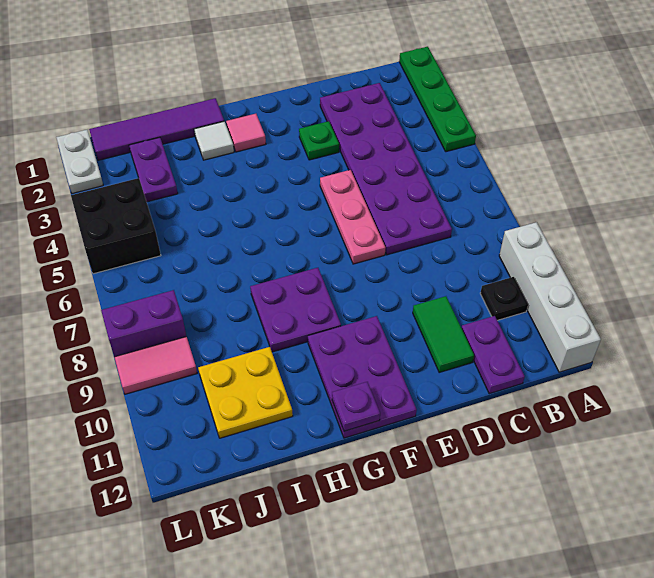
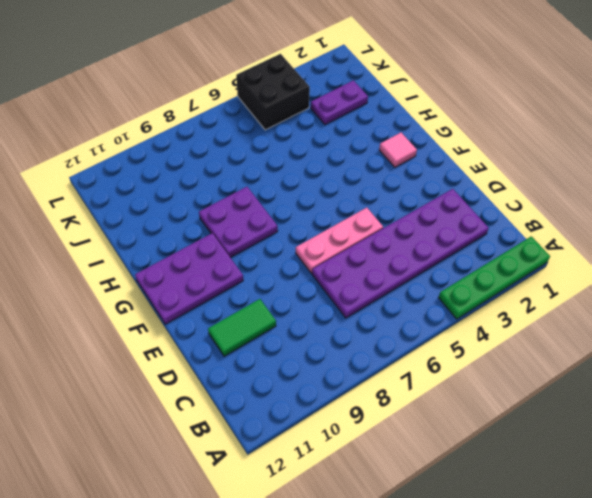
none -> white 1x4 brick [499,222,601,372]
none -> black 1x1 plate [480,277,528,320]
none -> purple 1x2 plate [462,316,525,394]

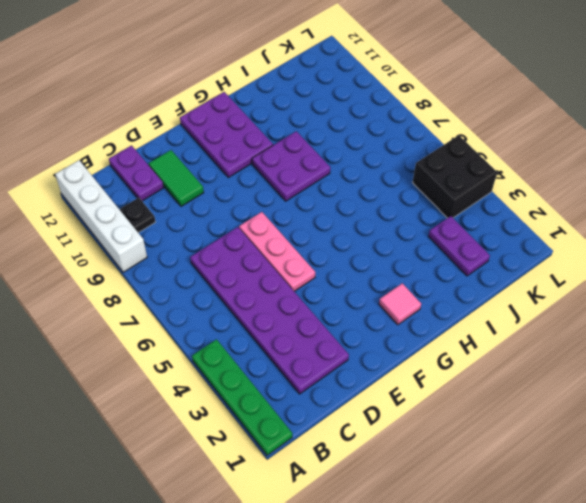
none -> green 1x1 plate [299,121,339,160]
none -> purple 1x4 tile [89,98,224,160]
none -> white 1x1 tile [194,121,234,160]

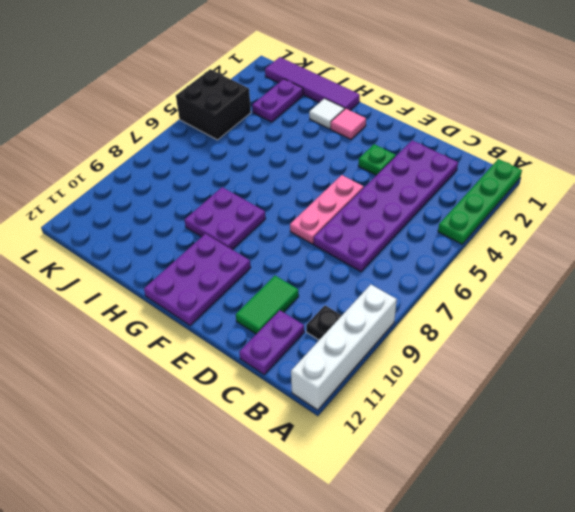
none -> yellow 2x2 plate [198,347,293,438]
none -> purple 1x2 brick [101,290,186,357]
none -> pink 1x2 tile [114,337,197,394]

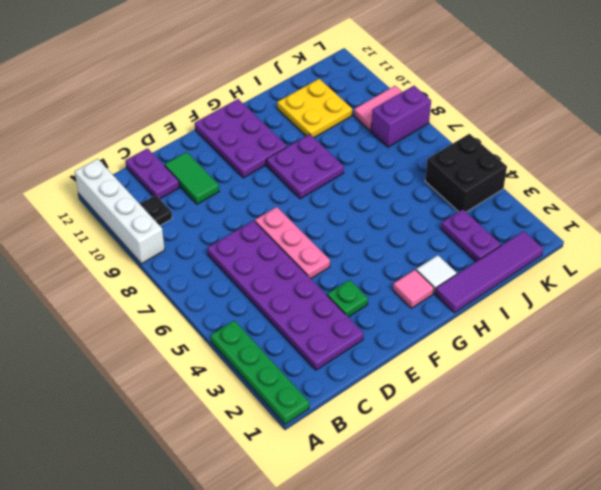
none -> white 1x2 plate [56,130,103,194]
none -> purple 1x1 plate [332,382,380,431]

